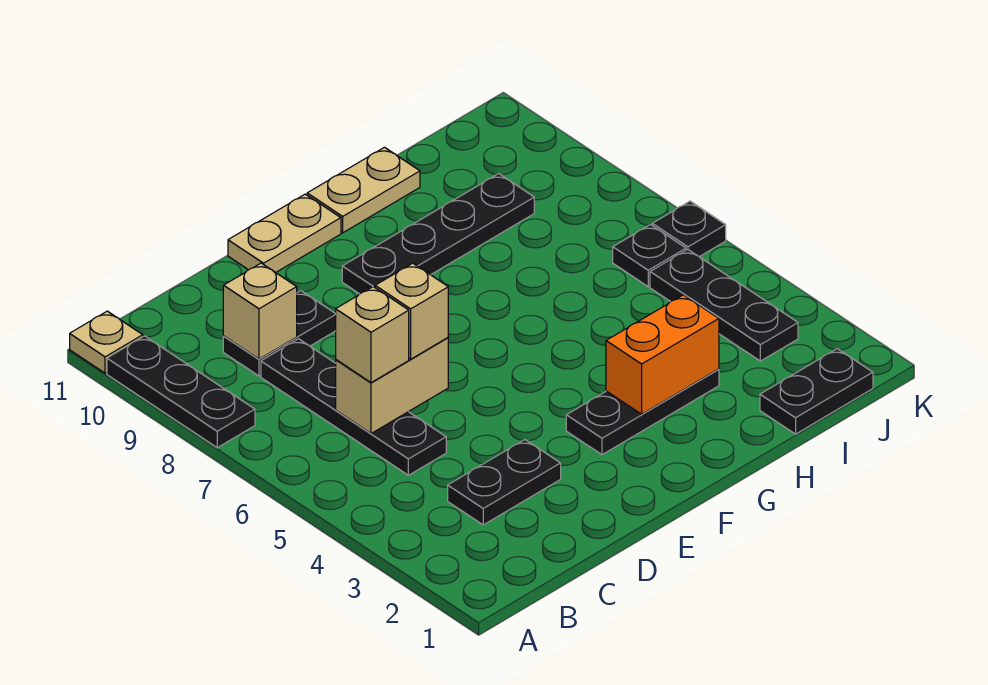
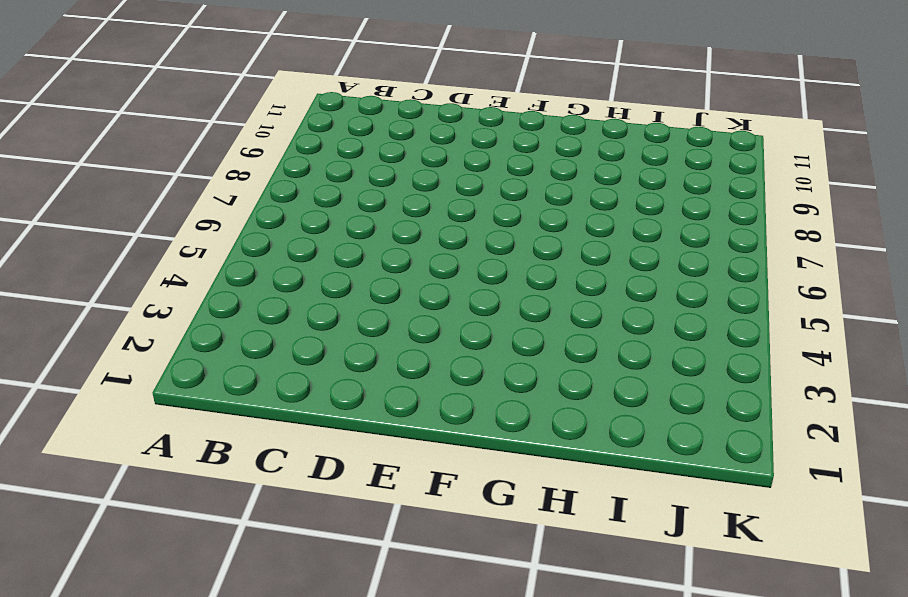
none -> black 1x3 plate [107,336,255,448]
none -> tan 1x1 plate [70,311,143,373]
none -> black 1x2 plate [448,440,561,525]

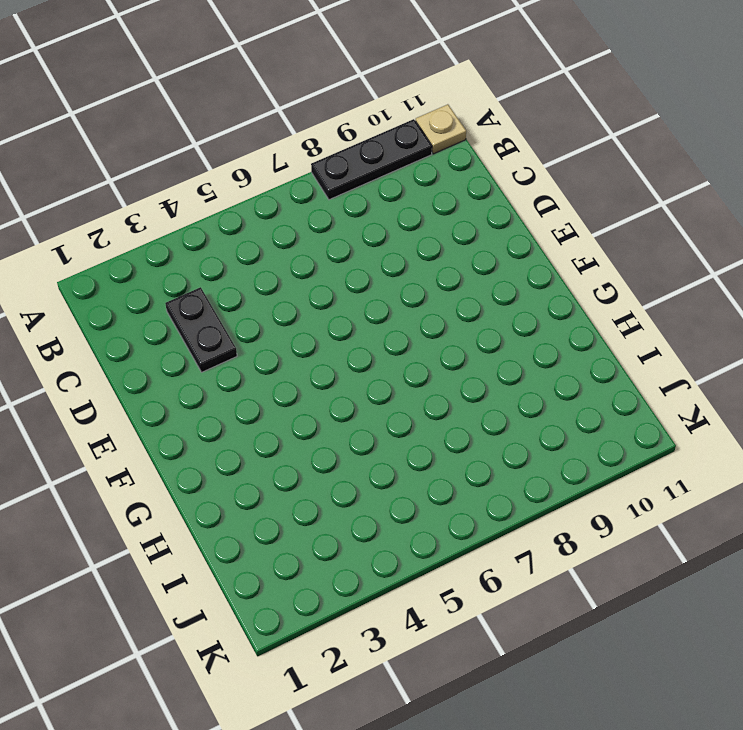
none -> black 1x4 plate [261,339,446,475]
none -> black 1x2 plate [223,291,336,376]
none -> tan 1x2 plate [228,194,341,272]

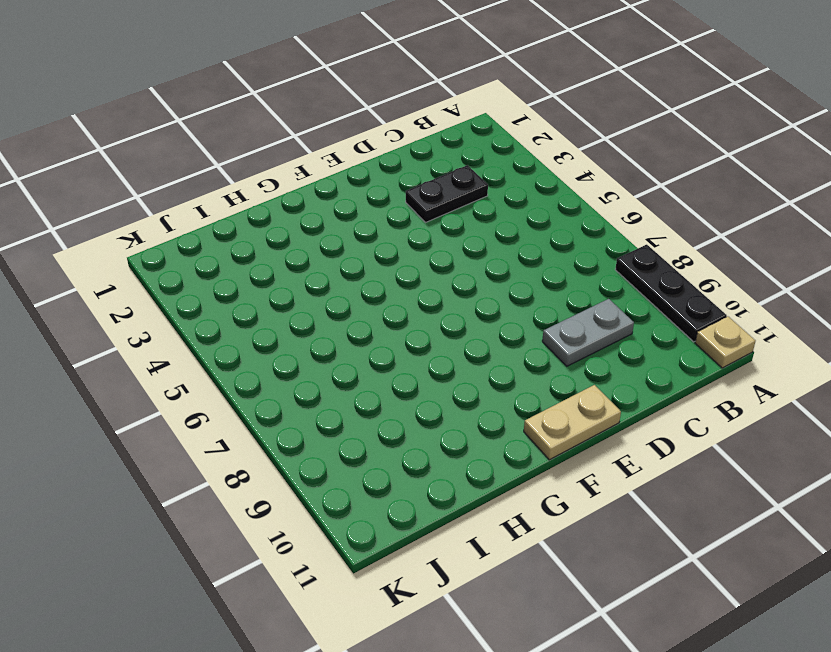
grey 1x2 plate [542,299,634,366] -> black 1x2 plate [223,291,336,376]
none -> black 1x4 plate [261,339,446,475]
none -> black 1x3 plate [566,369,719,455]
none -> black 1x4 plate [342,174,534,294]

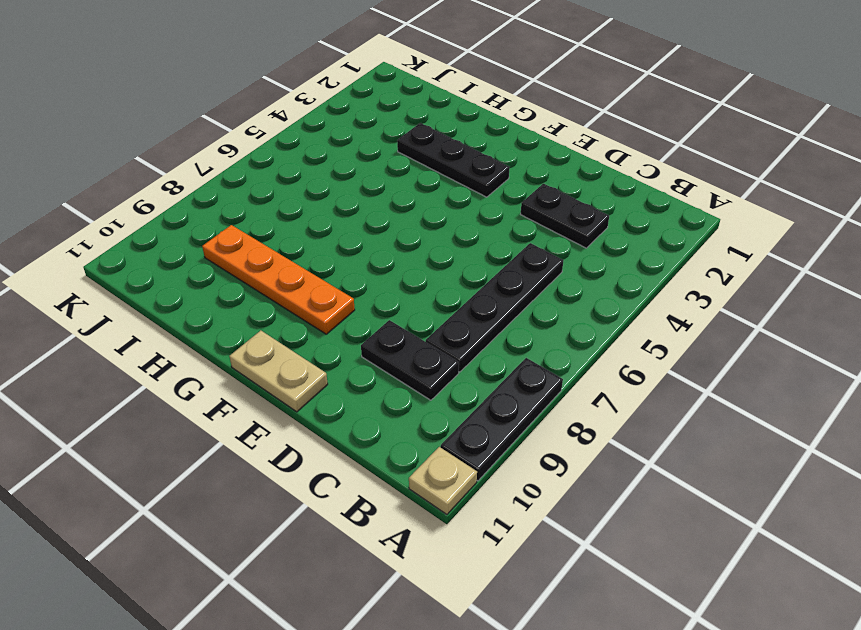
orange 1x4 plate [202,225,355,334] -> black 1x4 plate [342,174,534,294]
none -> tan 1x2 plate [307,147,420,233]
none -> black 1x2 plate [760,349,873,434]
none -> black 1x3 plate [650,250,798,361]

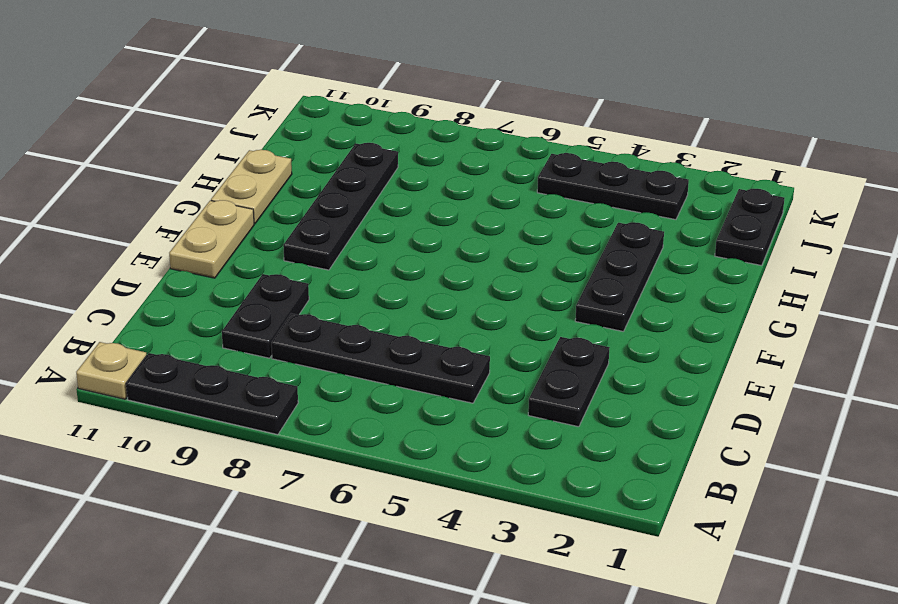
none -> black 1x1 plate [613,225,686,287]
none -> black 1x1 plate [652,201,726,257]
none -> tan 1x2 brick [336,338,448,434]

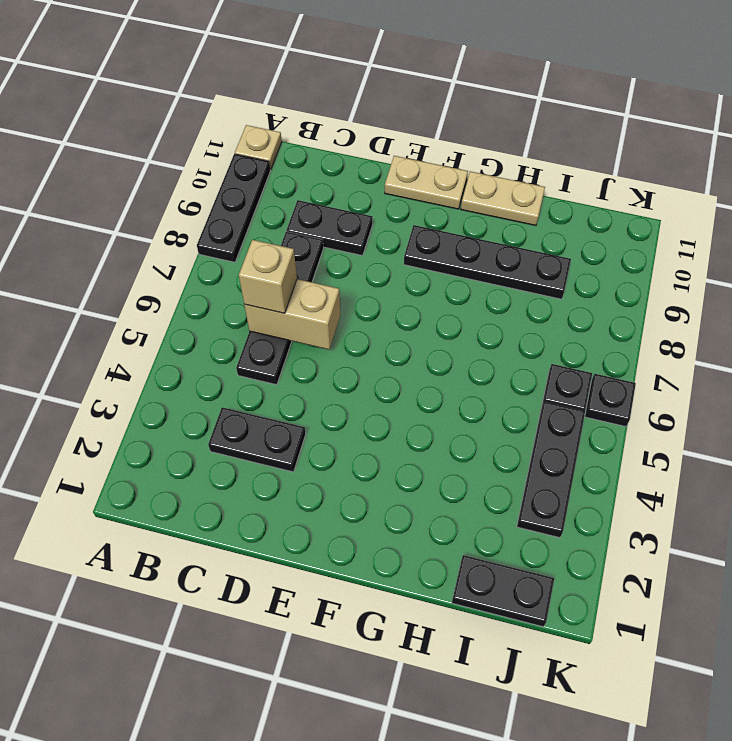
none -> black 1x3 plate [566,369,719,455]
none -> tan 1x1 brick [223,263,297,359]
none -> orange 1x2 brick [606,295,719,414]

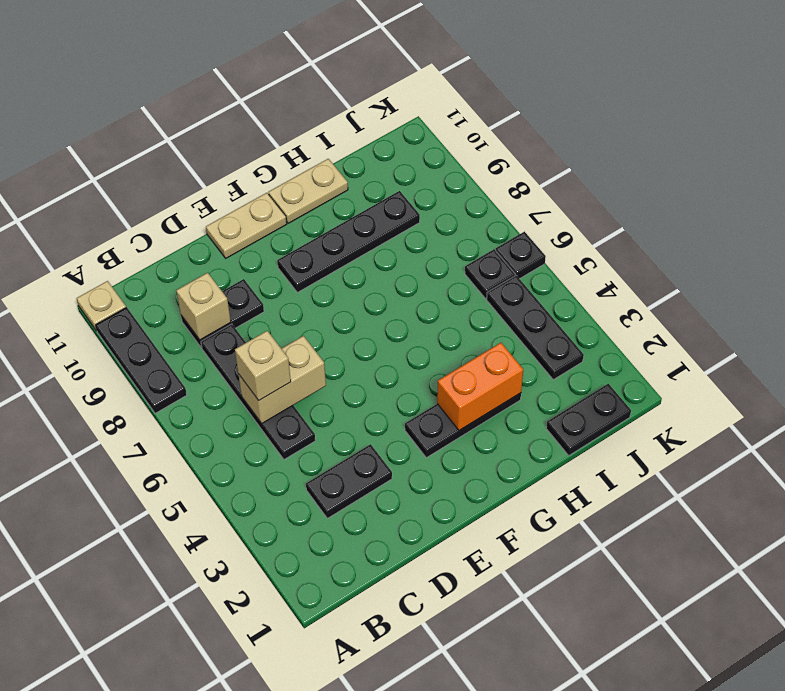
none -> tan 1x1 brick [375,263,448,359]

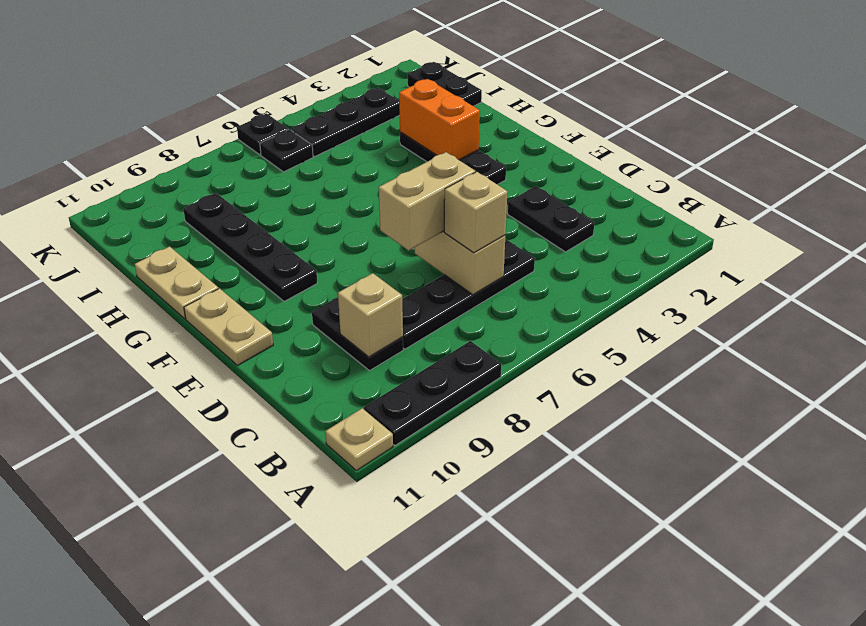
tan 1x2 brick [379,152,475,250] -> tan 1x1 brick [375,263,448,359]

